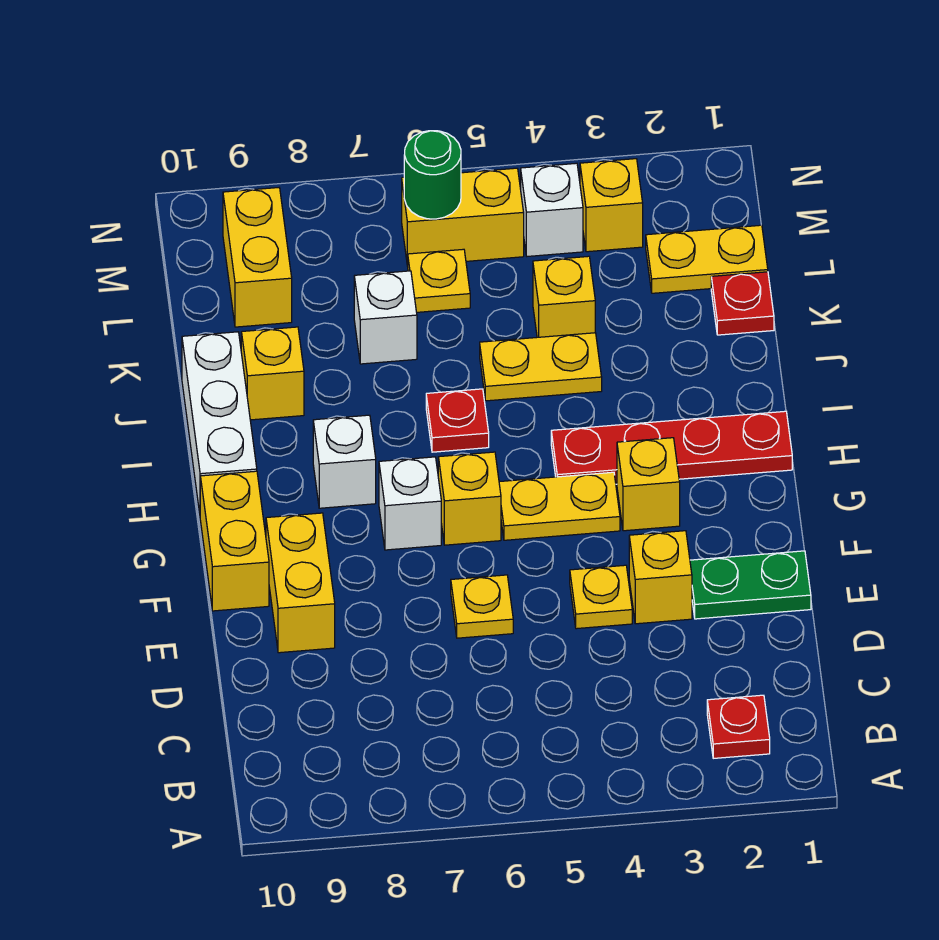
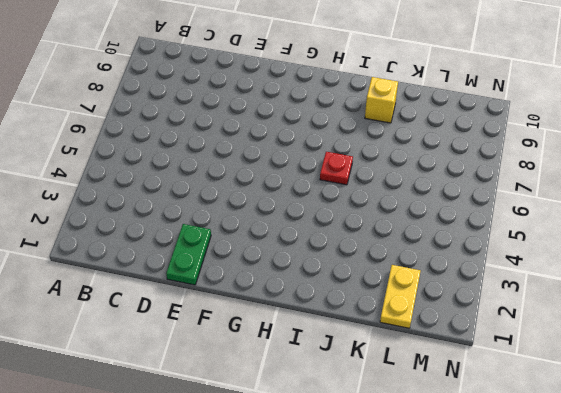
none -> red 1x1 plate [707,695,770,758]
none -> yellow 1x1 brick [629,531,692,624]
none -> yellow 1x1 plate [570,565,632,629]

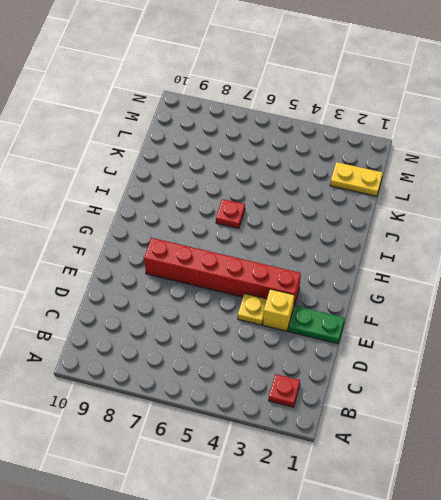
red 1x6 brick [144,238,301,309] -> none
none -> yellow 1x1 plate [451,575,513,638]
none -> yellow 1x2 brick [266,513,335,653]
none -> yellow 1x2 brick [200,471,269,611]

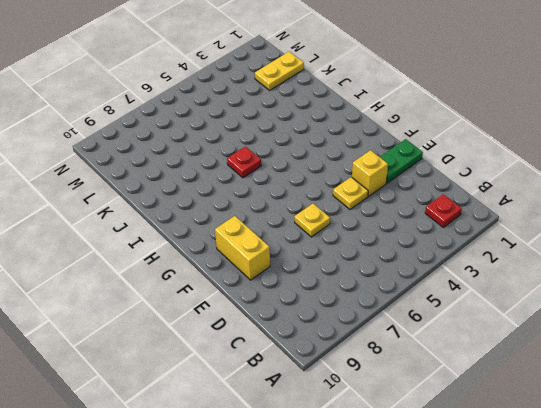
none -> yellow 1x2 brick [200,471,269,611]
none -> yellow 1x1 brick [617,438,680,531]
none -> yellow 1x2 plate [499,472,620,540]

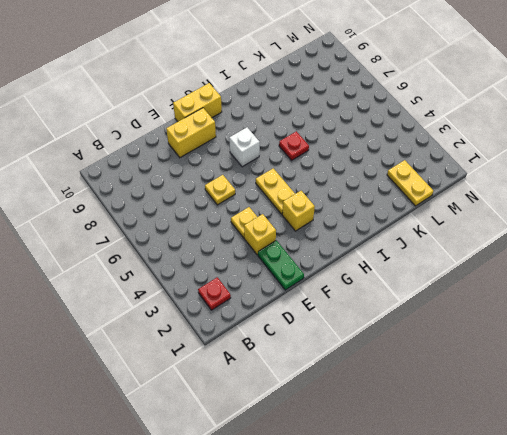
none -> yellow 1x1 brick [438,452,501,545]
none -> red 1x4 plate [551,411,792,484]
none -> white 1x1 brick [313,415,376,508]

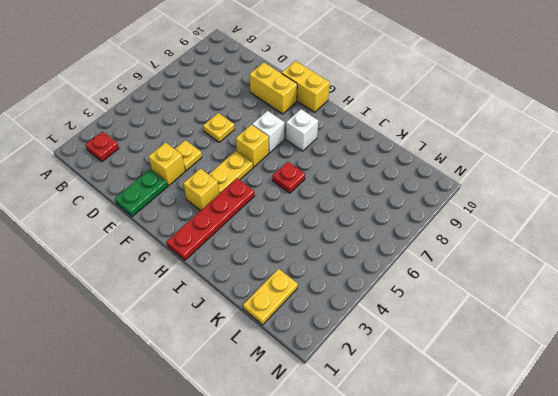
none -> white 1x3 brick [182,332,257,513]
none -> yellow 1x2 plate [480,333,602,401]
none -> yellow 1x1 brick [241,327,304,420]

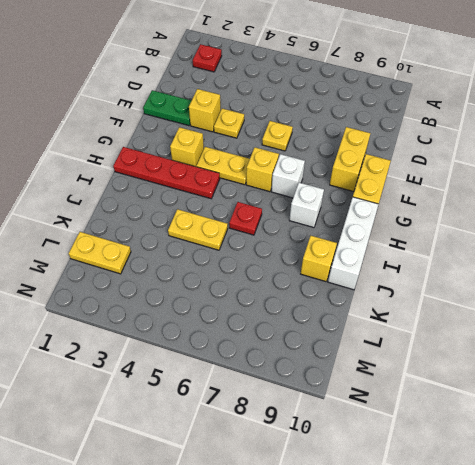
none -> red 1x1 plate [711,272,774,335]
none -> yellow 1x1 brick [533,256,595,337]
none -> white 1x1 brick [354,271,417,364]

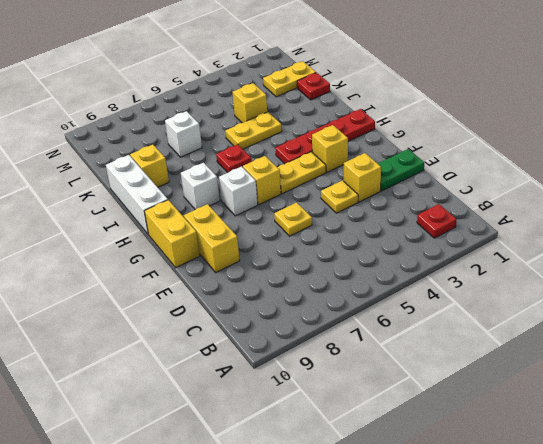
none -> yellow 1x1 plate [408,249,470,312]
none -> yellow 1x2 brick [223,188,292,327]
none -> yellow 1x1 brick [580,159,643,252]

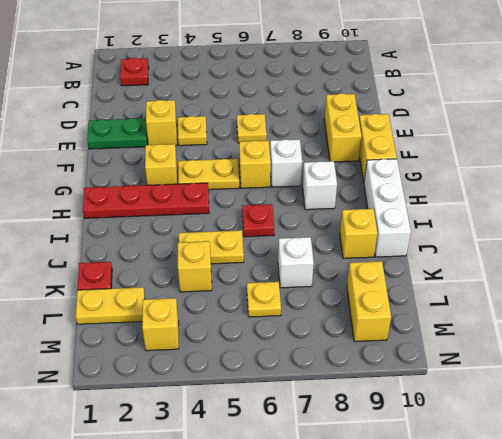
none -> white 1x1 brick [521,163,583,256]
none -> yellow 1x2 brick [402,168,524,266]
none -> green 1x1 round brick [404,131,461,219]

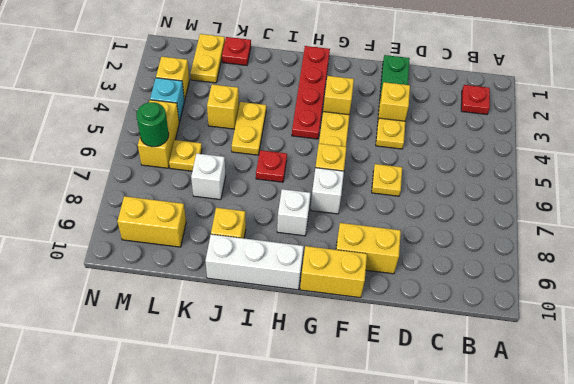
cyan 1x1 brick [150,78,184,122] -> white 1x1 brick [521,163,583,256]

